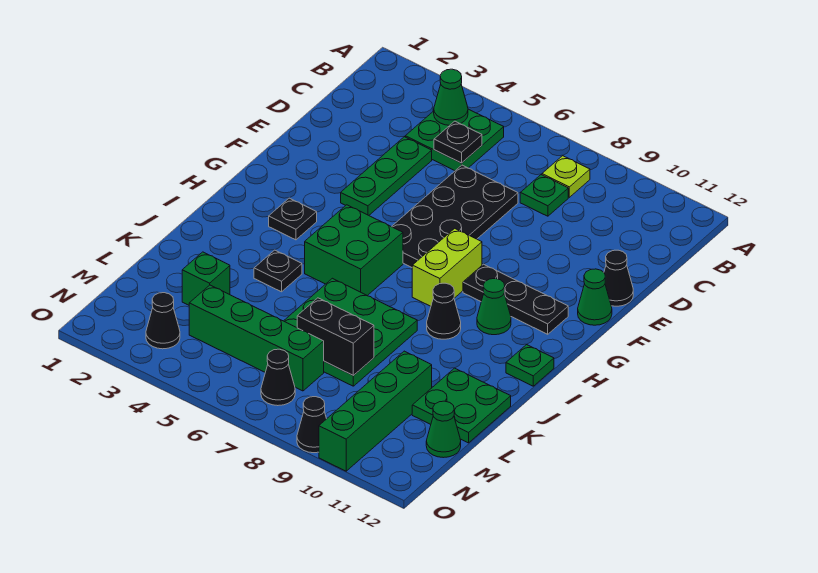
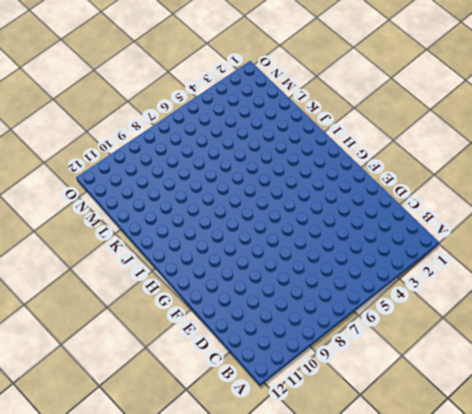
none -> green 2x2 plate [405,109,504,171]
none -> lime 1x1 plate [542,156,590,197]
none -> green 1x1 plate [520,175,568,216]

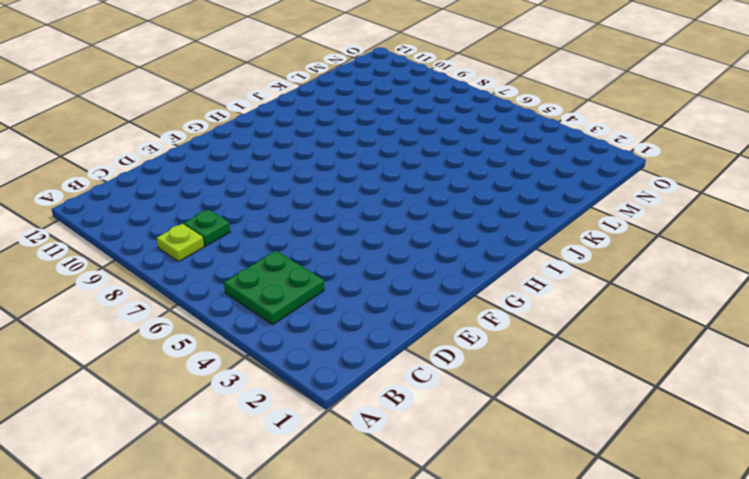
none -> green 1x3 plate [341,137,432,215]
none -> black 2x4 plate [392,165,518,267]
none -> black 1x1 cone [604,250,633,306]

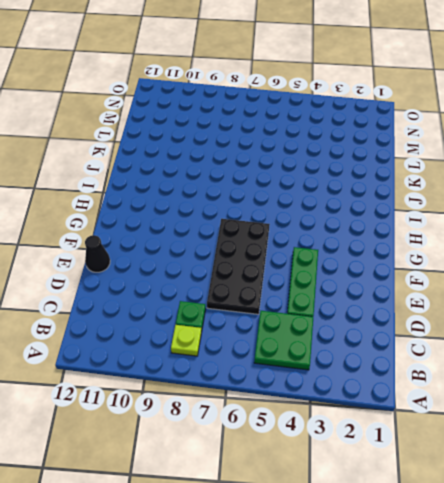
none -> green 1x1 cone [578,269,612,325]
none -> lime 1x2 brick [412,228,482,306]
none -> black 1x3 plate [463,264,568,334]

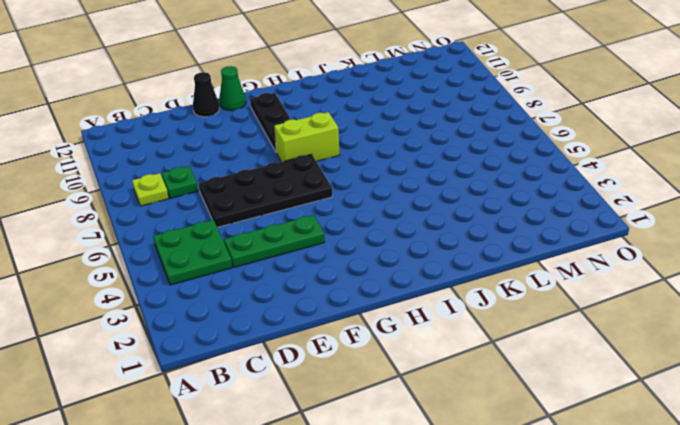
none -> black 1x1 plate [269,198,317,240]
none -> green 2x2 brick [305,205,403,296]
none -> green 1x1 cone [477,278,511,335]

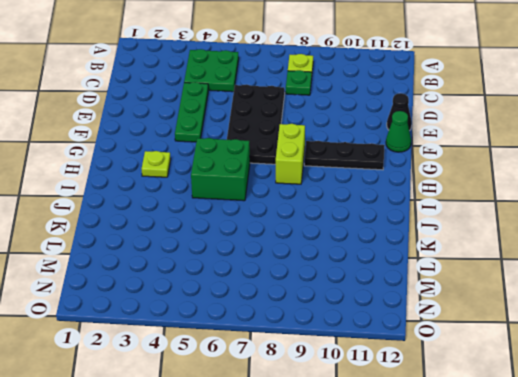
lime 1x1 plate [142,151,171,177] -> black 1x1 plate [269,198,317,240]
none -> green 1x1 cone [477,278,511,335]
none -> black 1x1 cone [427,283,461,339]
none -> green 1x1 plate [506,345,554,386]

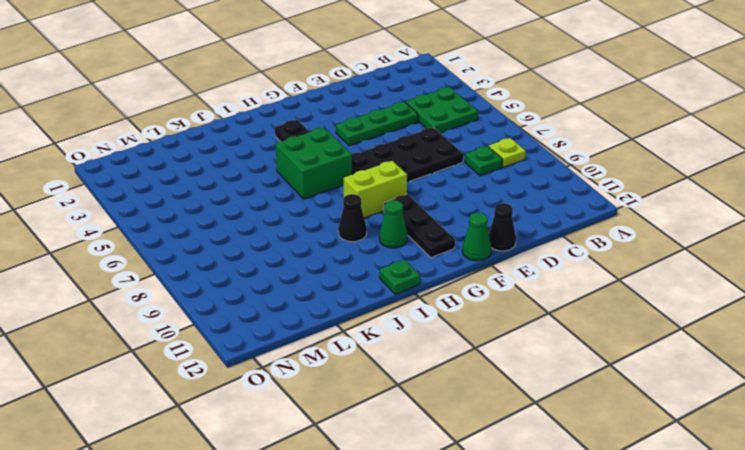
none -> black 1x1 plate [254,250,302,292]
none -> green 3x3 plate [284,278,417,386]
none -> green 2x2 plate [412,368,511,443]

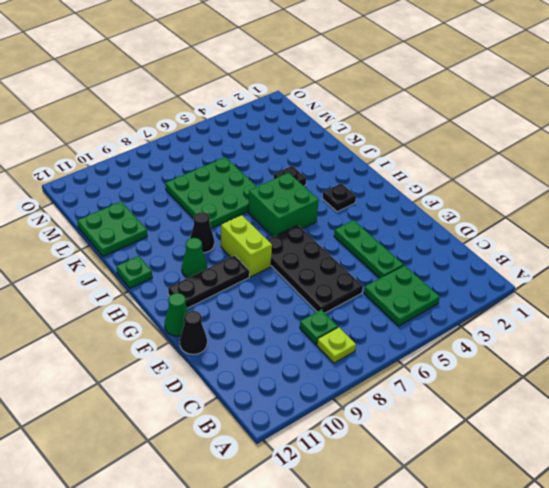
none -> green 1x1 brick [182,252,230,305]
none -> green 1x4 brick [319,351,432,471]
none -> green 1x4 brick [189,285,324,391]

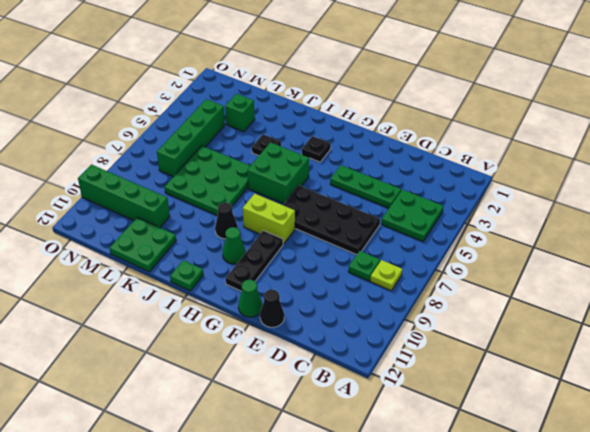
none -> green 1x1 cone [426,401,461,458]
none -> black 1x1 cone [146,293,180,349]
none -> black 1x1 cone [261,349,295,406]

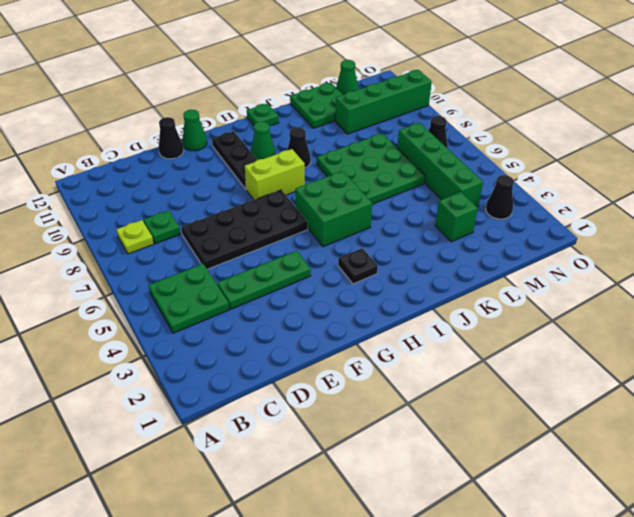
none -> black 1x1 plate [254,250,302,292]
none -> black 1x1 cone [297,397,326,453]
none -> green 1x1 cone [434,69,468,125]

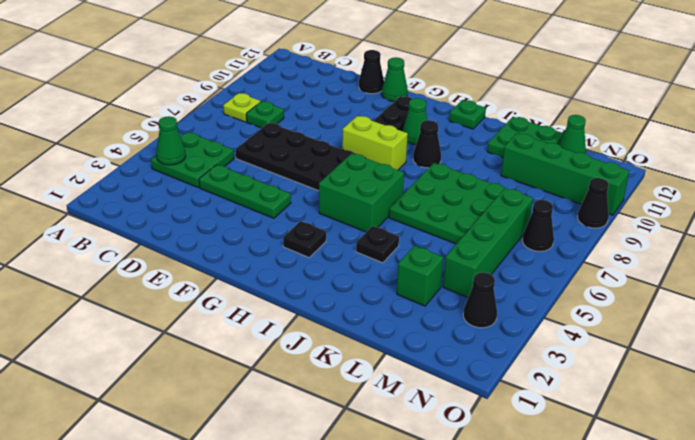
none -> black 1x1 plate [434,121,482,163]
none -> black 1x2 brick [297,298,374,376]

